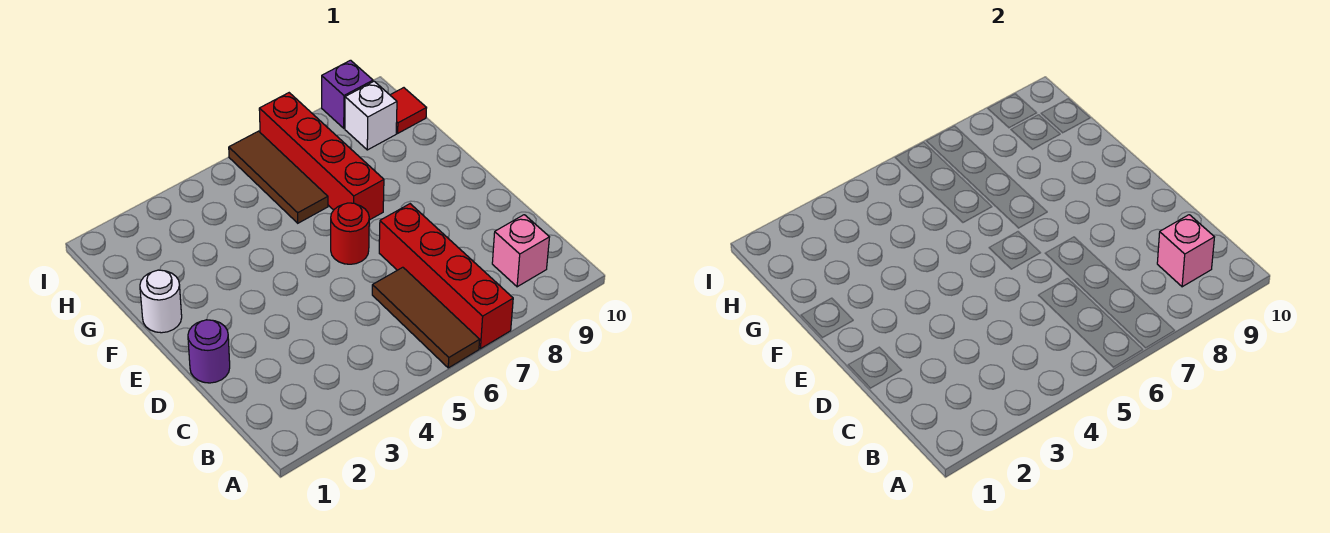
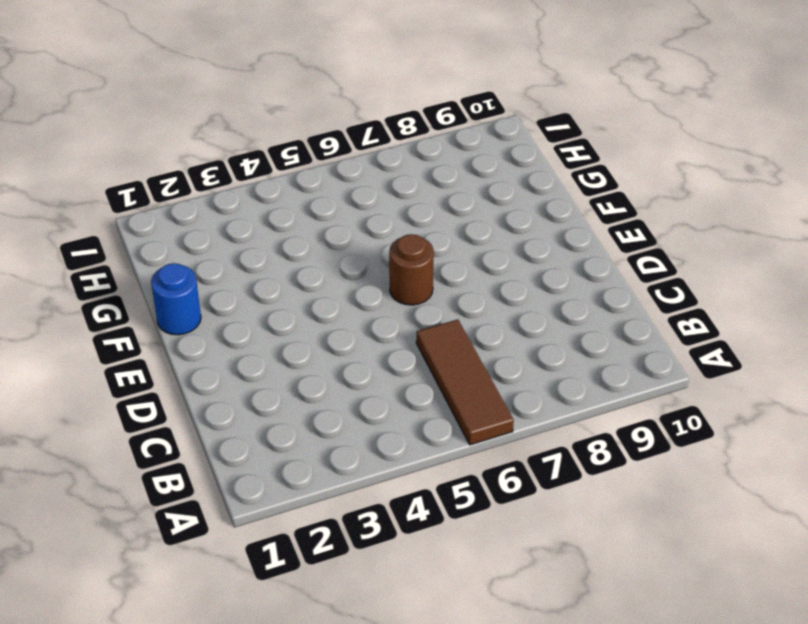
brown 1x1 round brick [389,234,434,305] -> red 1x1 round brick [331,203,369,264]
blue 1x1 round brick [151,263,201,335] -> white 1x1 round brick [140,270,182,333]
none -> red 1x4 brick [379,204,513,349]
none -> pink 1x1 brick [492,215,549,287]
none -> purple 1x1 round brick [188,320,230,383]

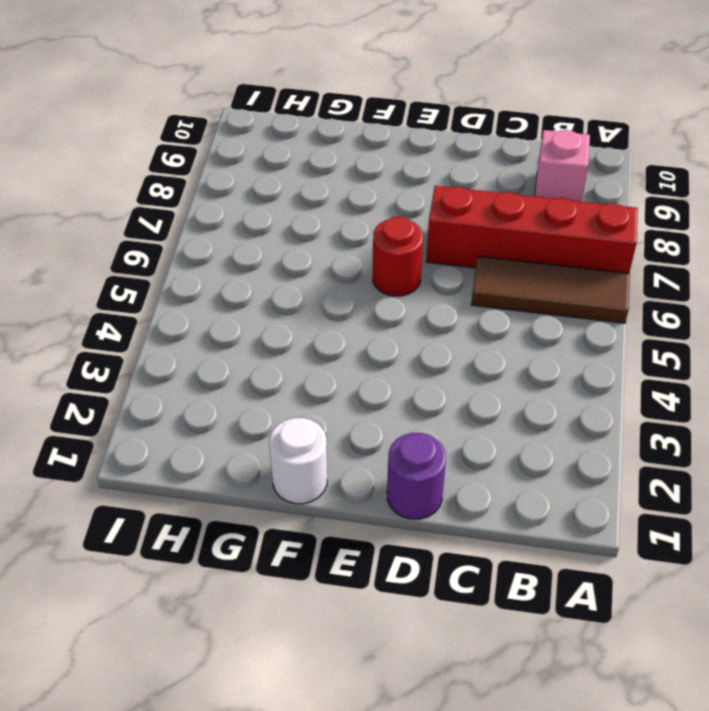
none -> red 1x4 brick [259,93,384,220]
none -> brown 1x3 tile [229,131,328,223]
none -> white 1x1 brick [345,81,397,150]

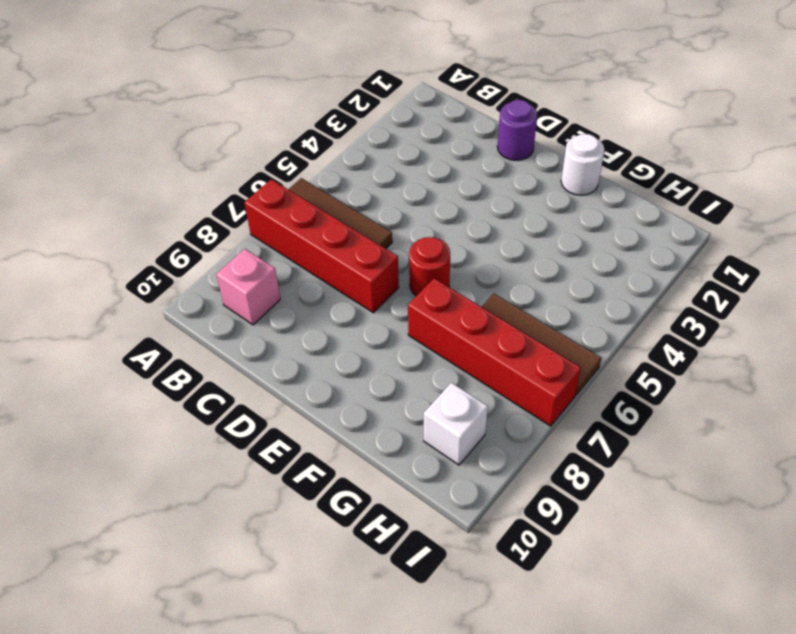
none -> red 1x1 tile [390,88,426,133]
none -> purple 1x1 brick [322,60,373,128]
none -> pink 1x1 brick [1157,215,1214,287]

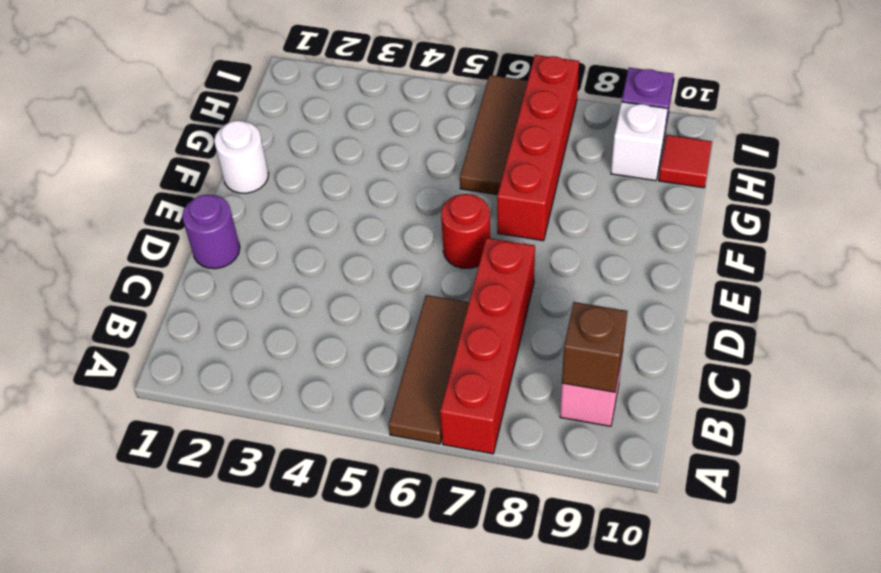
brown 1x1 brick [562,302,627,392] -> pink 1x1 brick [1157,215,1214,287]

